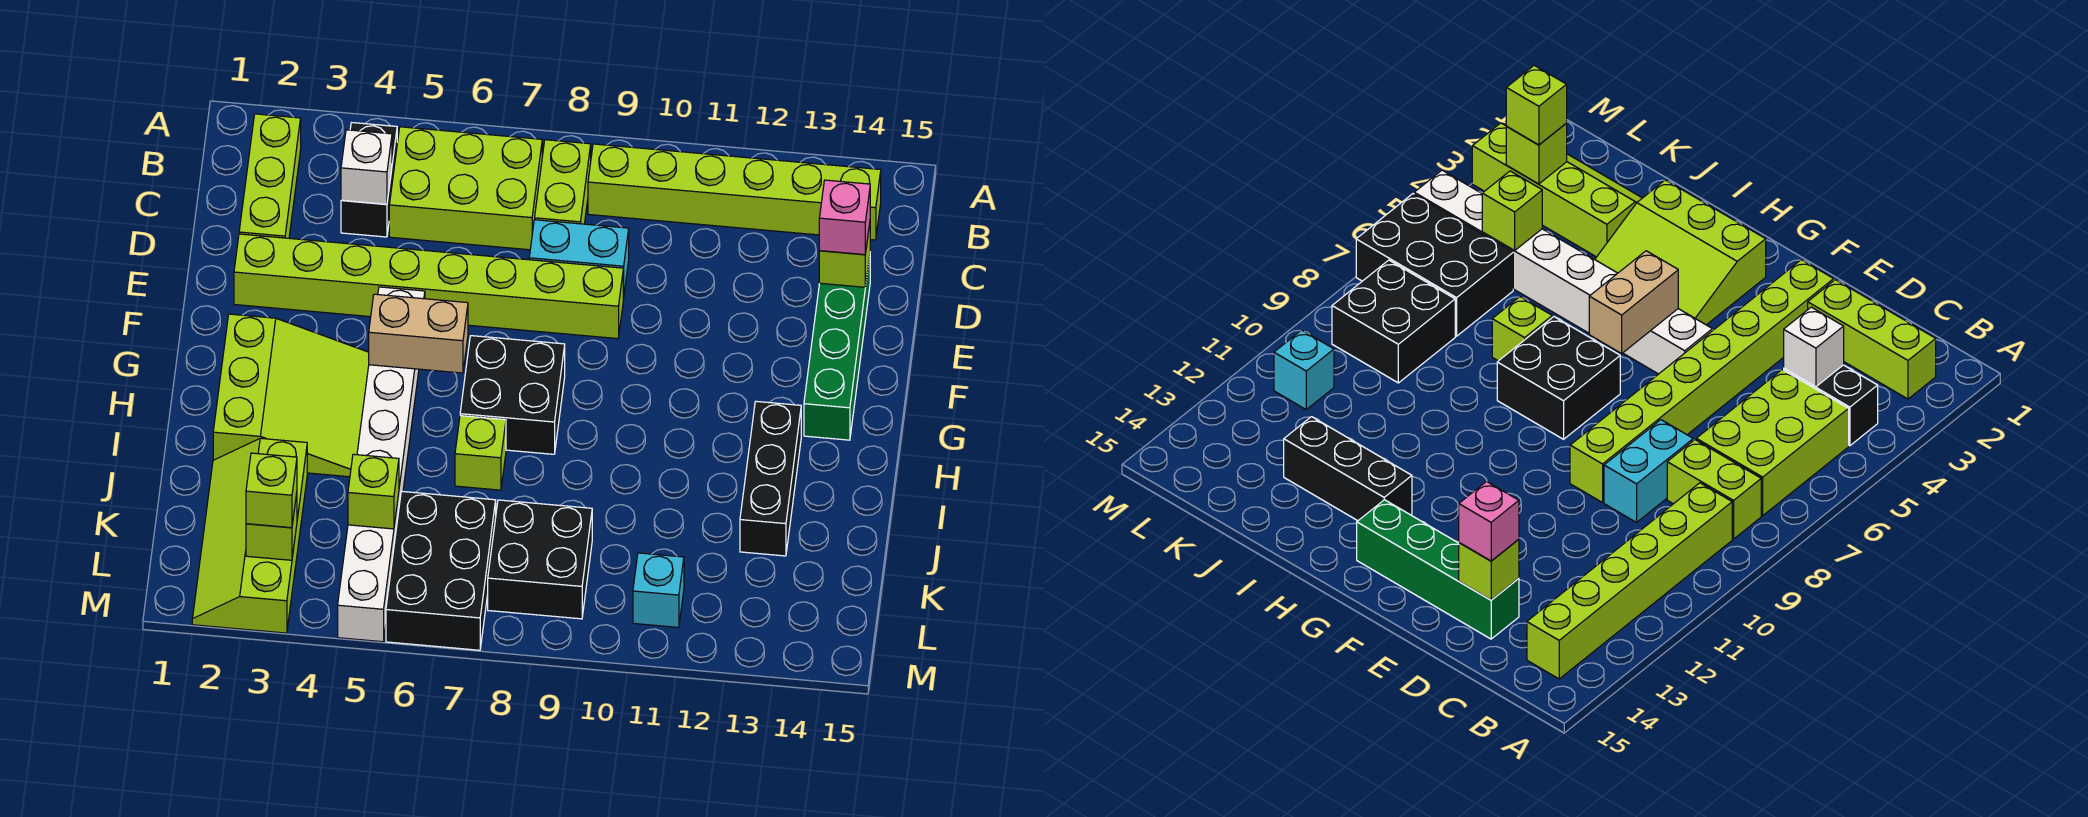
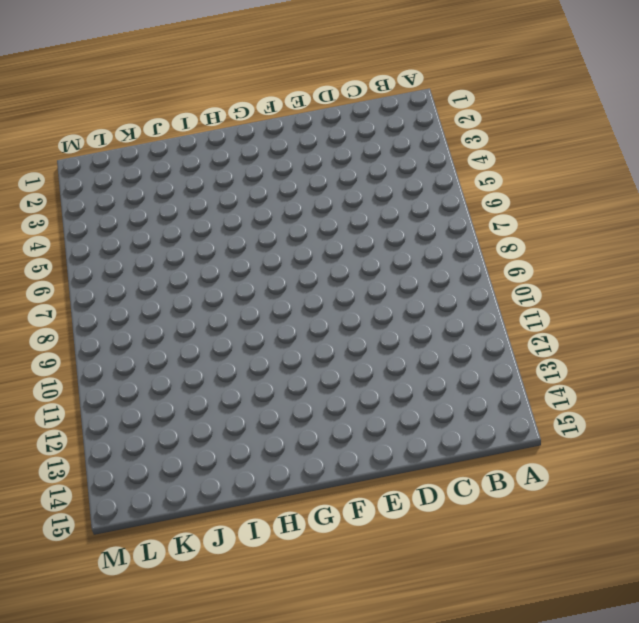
none -> lime 1x3 brick [239,114,301,238]
none -> black 1x2 brick [341,123,397,237]
none -> lime 2x3 brick [389,127,542,250]

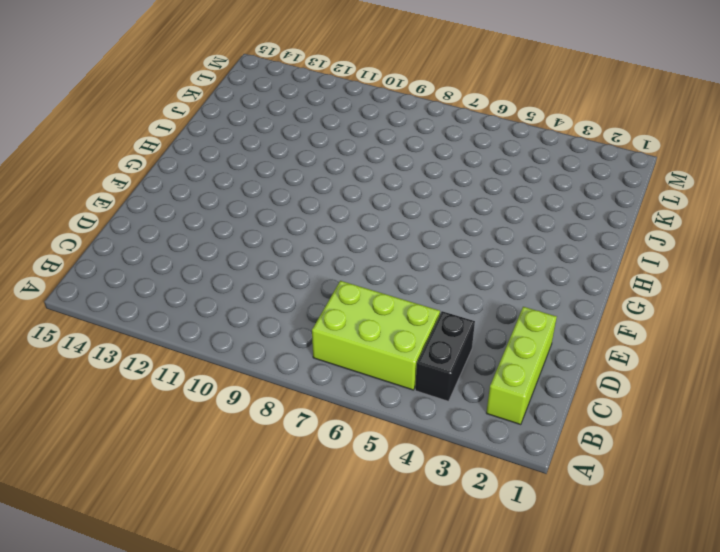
none -> lime 1x2 brick [535,140,591,224]
none -> lime 1x6 brick [588,144,881,240]
none -> cyan 1x2 brick [529,220,629,298]

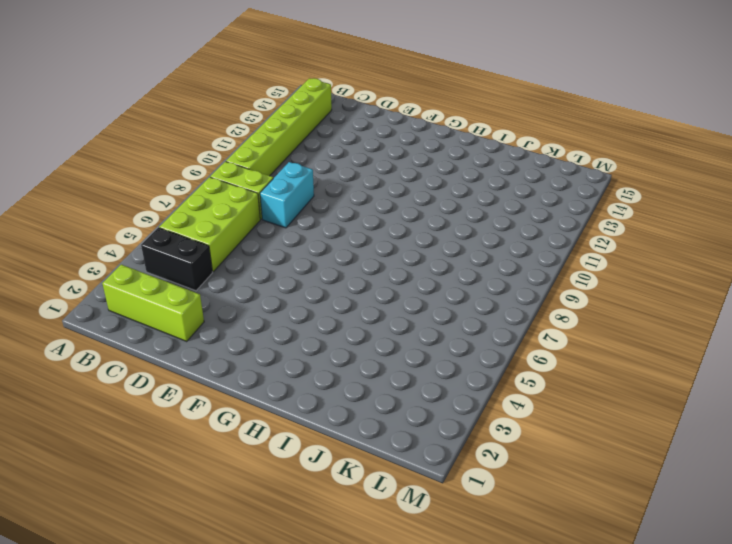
none -> green 1x4 brick [804,256,870,440]
none -> lime 1x8 brick [234,234,623,339]
none -> white 1x8 brick [338,287,425,642]

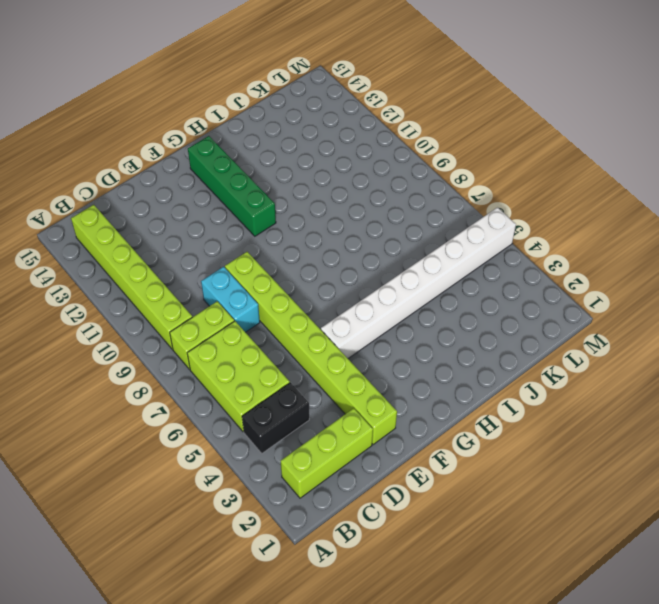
green 1x4 brick [188,136,276,236] -> green 1x4 brick turned to [804,256,870,440]
none -> lime 3x3 slope [213,314,369,477]
none -> black 2x2 brick [460,336,565,454]
none -> black 1x3 brick [740,401,801,556]

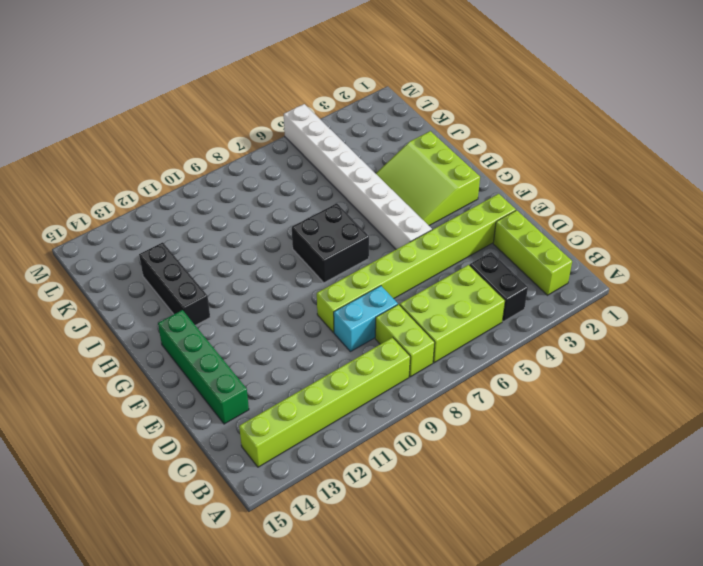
none -> lime 1x1 brick [455,416,506,490]
none -> lime 2x4 slope [192,438,307,633]
none -> black 2x3 brick [386,491,496,650]

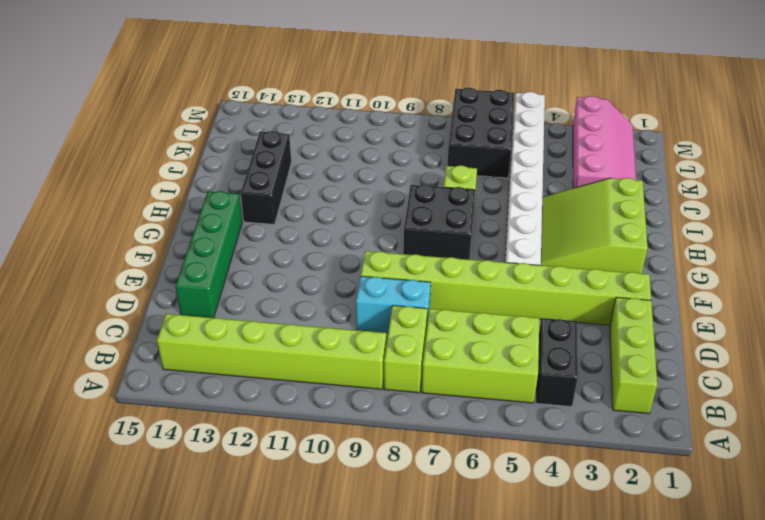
pink 2x4 slope [573,96,636,188] -> lime 2x4 slope [192,438,307,633]
none -> black 2x2 brick [488,500,592,619]
none -> cyan 1x1 brick [633,553,684,627]
none -> white 1x1 brick [341,130,392,204]

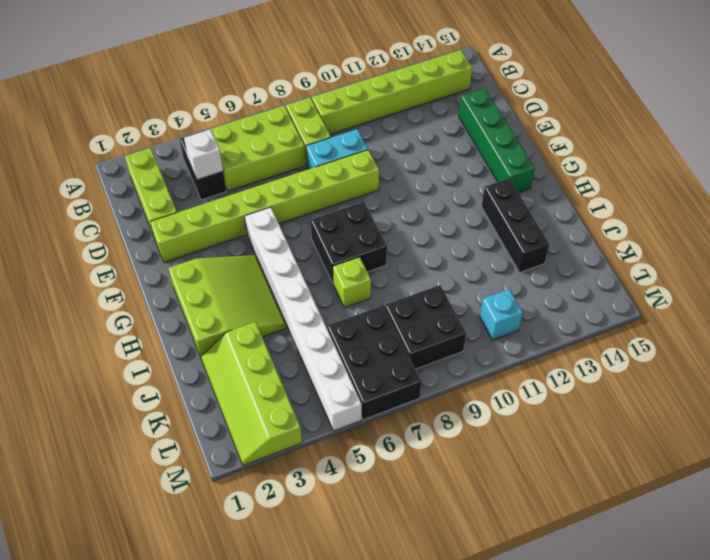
none -> lime 1x1 brick [819,224,870,287]
none -> tan 1x2 brick [369,294,468,373]
none -> lime 1x1 brick [348,454,399,529]

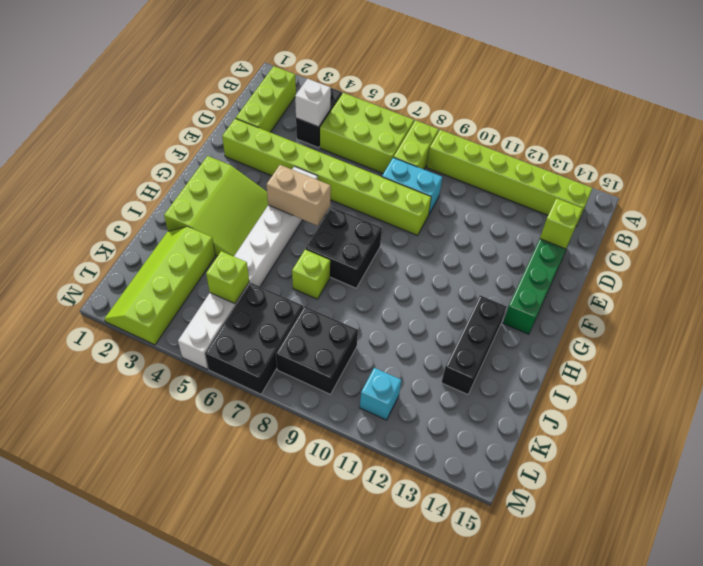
none -> lime 1x1 brick [246,493,297,560]
none -> pink 1x1 brick [819,180,870,255]
none -> lime 1x1 brick [246,453,297,528]

